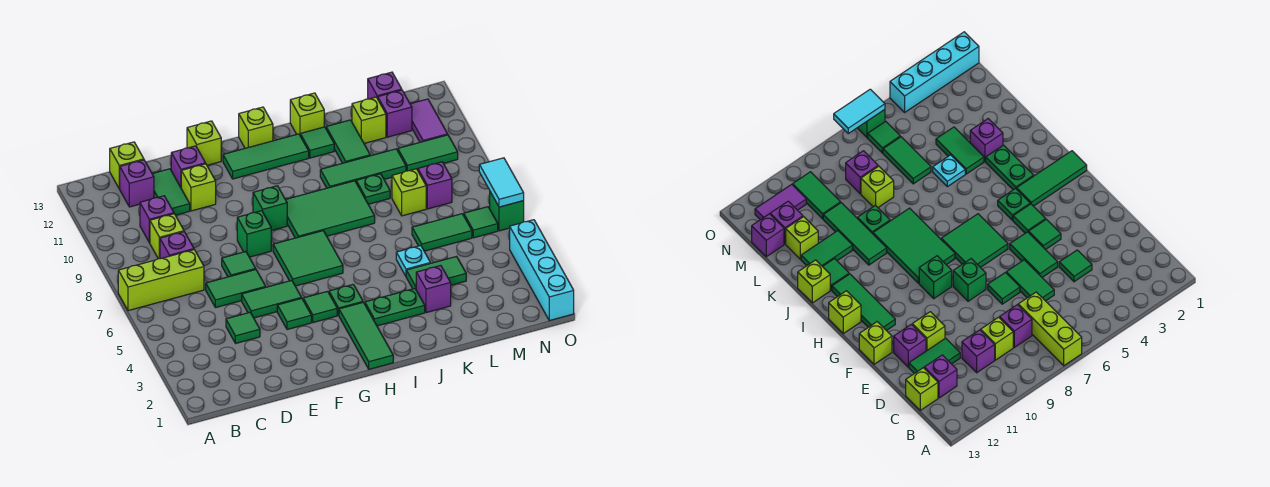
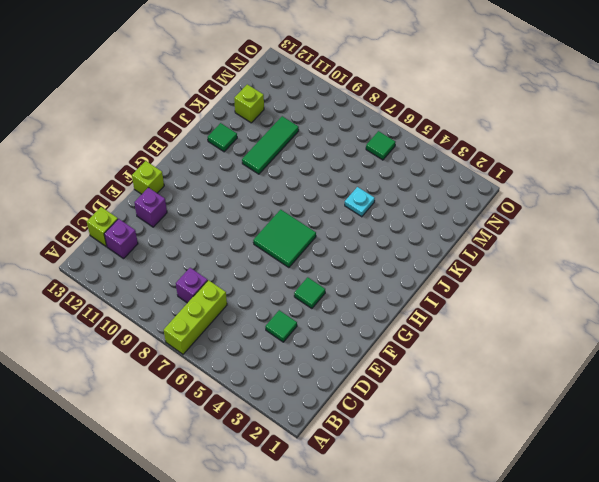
none -> lime 1x1 brick [150,214,184,259]
none -> purple 1x1 brick [140,196,174,243]
none -> green 1x2 tile [206,270,266,308]
none -> green 1x2 tile [152,169,190,215]

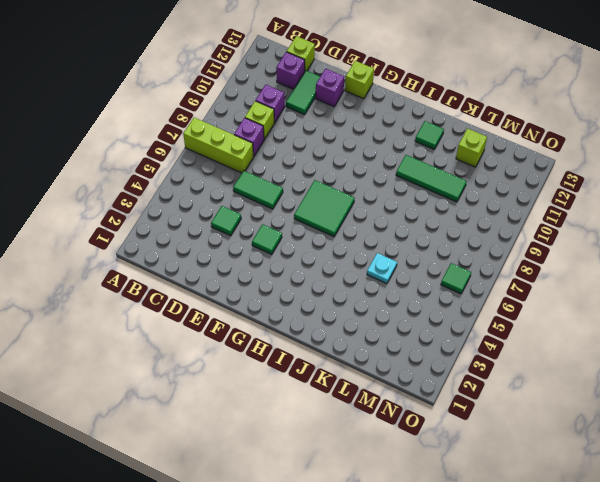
none -> green 1x2 tile [242,280,302,318]
none -> green 1x1 tile [222,252,256,277]
none -> lime 1x1 brick [181,164,216,211]
none -> green 1x1 brick [237,211,271,257]

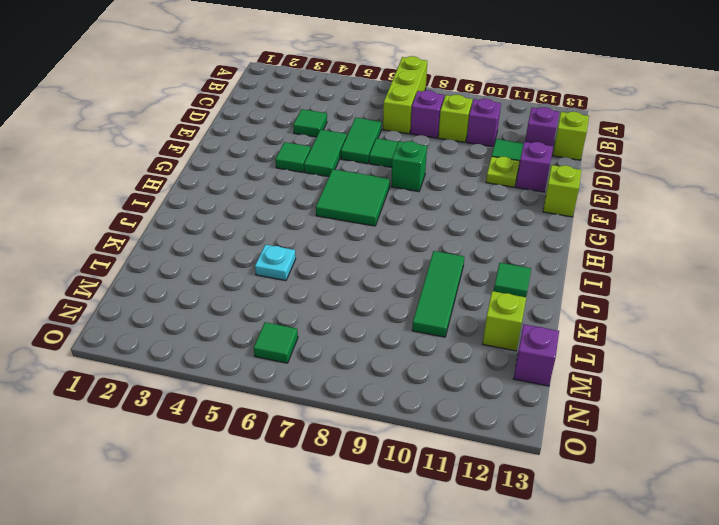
lime 1x1 plate [486,156,520,187] -> lime 1x1 brick [181,164,216,211]
none -> green 1x1 tile [303,291,337,323]
none -> green 1x1 brick [253,186,287,231]
none -> green 1x3 tile [223,134,309,179]
none -> green 1x3 tile [339,302,393,369]

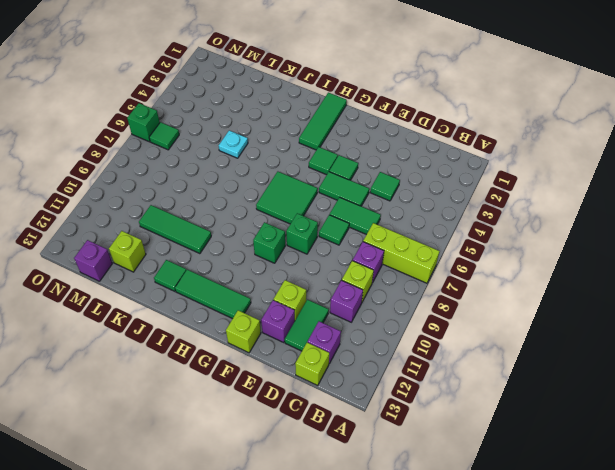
none -> green 1x1 plate [329,284,363,315]
none -> green 2x3 tile [286,181,375,238]
none -> lime 1x1 brick [239,107,273,148]
none -> green 1x2 plate [365,288,425,326]

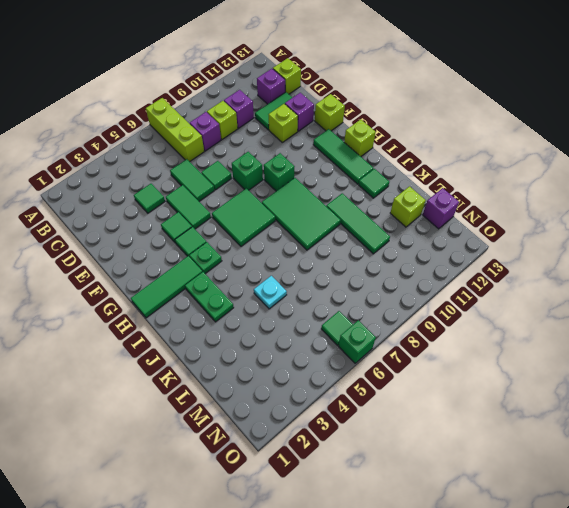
none -> lime 1x1 brick [290,93,324,134]
none -> purple 1x1 brick [416,266,451,313]
none -> green 1x2 tile [406,256,466,289]
none -> green 1x1 plate [356,174,390,204]

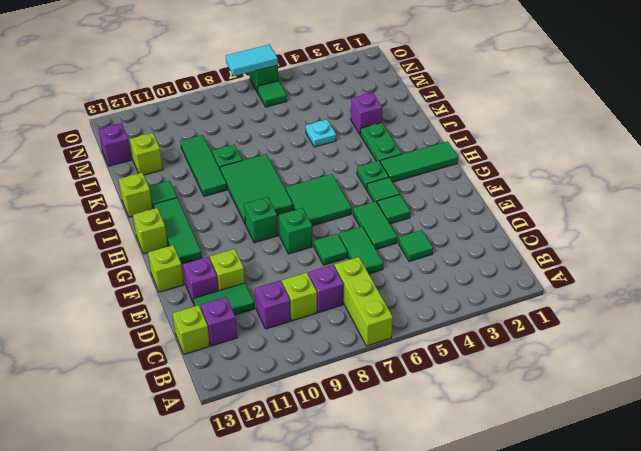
none -> green 1x2 tile [406,256,466,289]
none -> green 1x2 tile [326,120,370,163]
none -> green 1x2 tile [412,214,472,251]
none -> lime 1x1 brick [392,169,426,216]

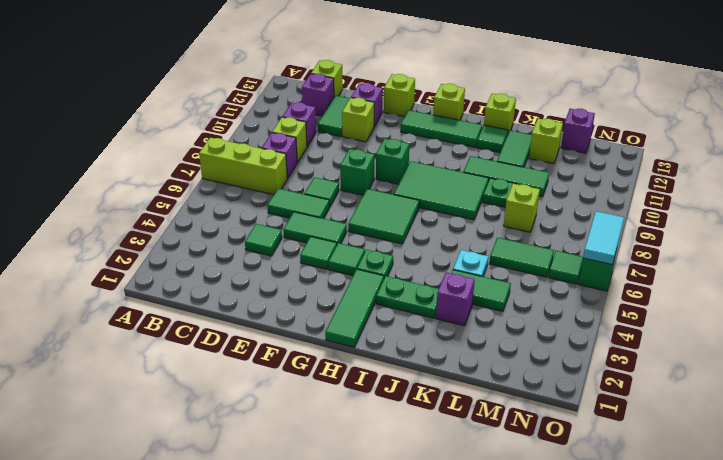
none -> purple 1x1 brick [418,162,452,209]
none -> green 1x2 tile [398,135,458,171]
none -> purple 1x1 brick [378,90,412,137]
none -> purple 1x2 tile [410,99,448,142]

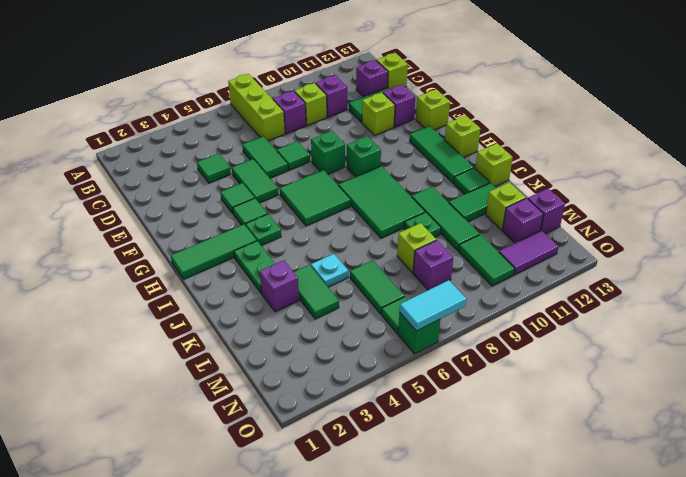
none -> cyan 1x4 brick [510,220,574,321]

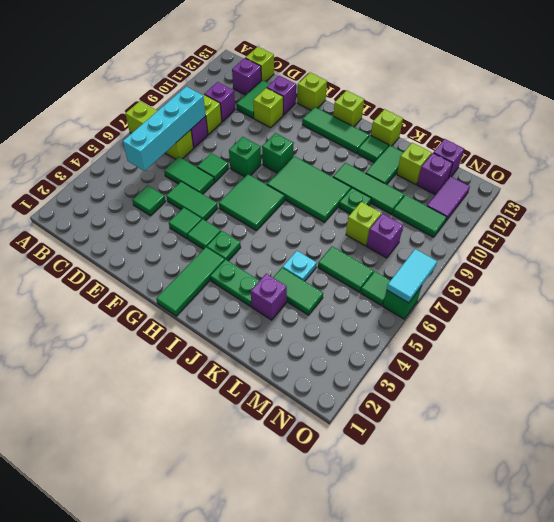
cyan 1x4 brick [123,87,206,171] -> cyan 1x4 brick moved to [510,220,574,321]

